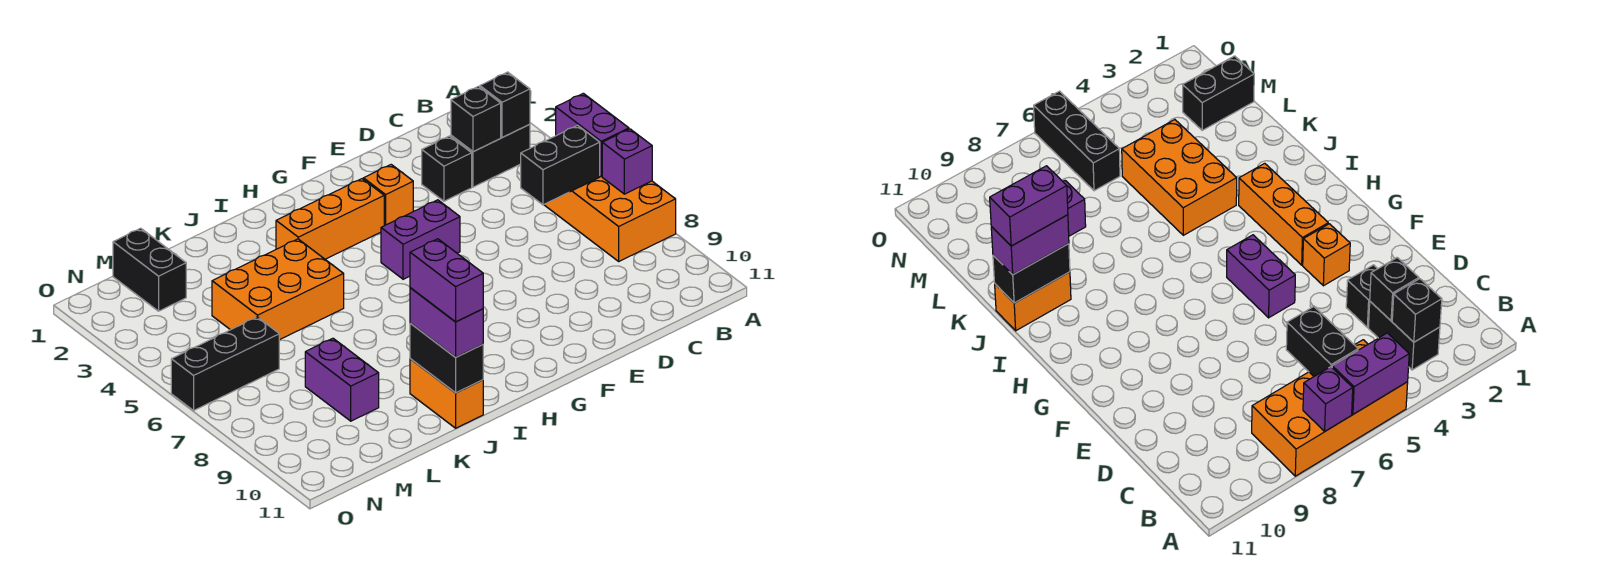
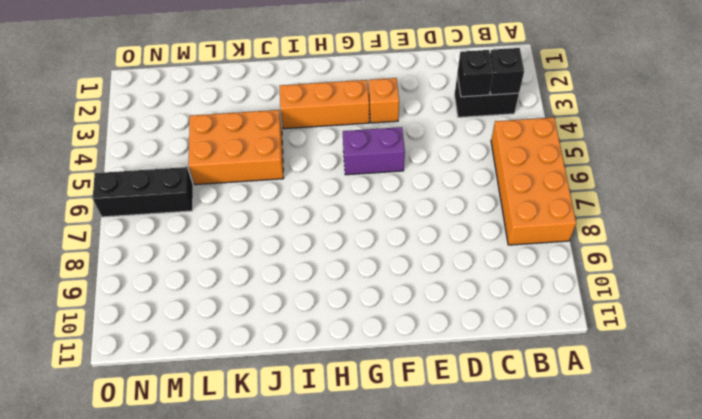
none -> black 1x1 brick [422,136,472,201]
none -> orange 1x2 brick [410,359,483,428]
none -> purple 1x2 brick [305,338,379,421]

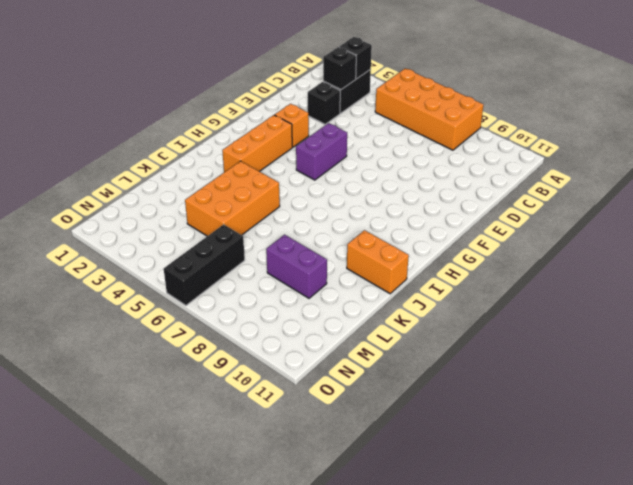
none -> black 1x2 brick [113,228,186,311]
none -> purple 1x2 brick [556,93,629,176]
none -> purple 1x1 brick [602,129,652,194]

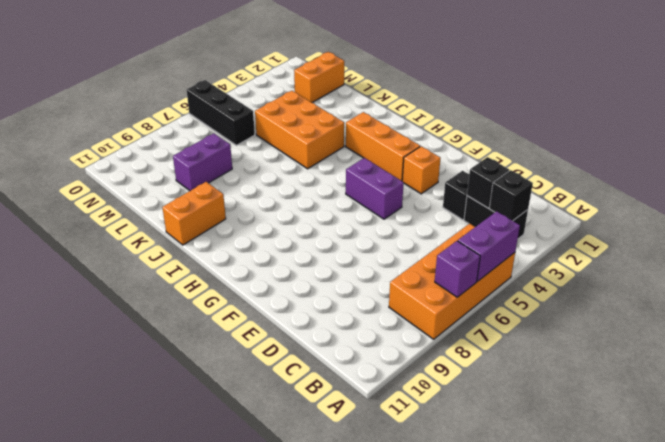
orange 1x2 brick [294,52,344,103] -> black 1x2 brick [113,228,186,311]
none -> black 1x2 brick [521,125,600,205]
none -> black 1x2 brick [410,323,483,393]
none -> purple 1x2 brick [410,288,483,357]

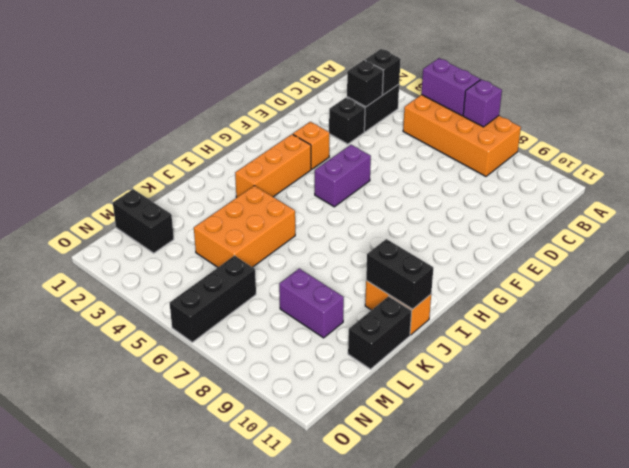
black 1x2 brick [348,296,412,369] -> black 1x2 brick moved to [521,125,600,205]
none -> purple 1x2 brick [410,288,483,357]
none -> purple 1x2 brick [410,239,483,322]

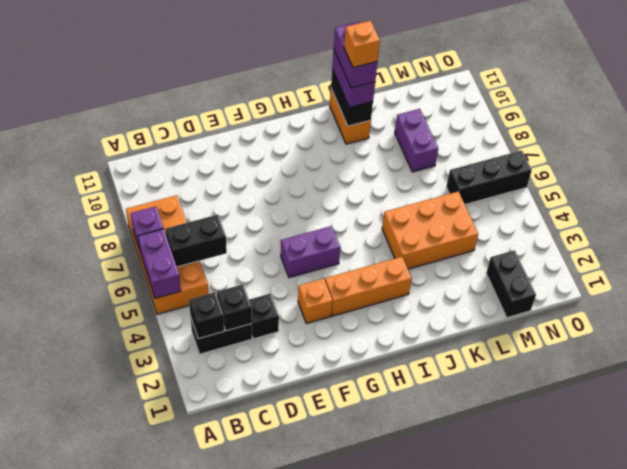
orange 1x1 brick [344,21,380,67] -> none

